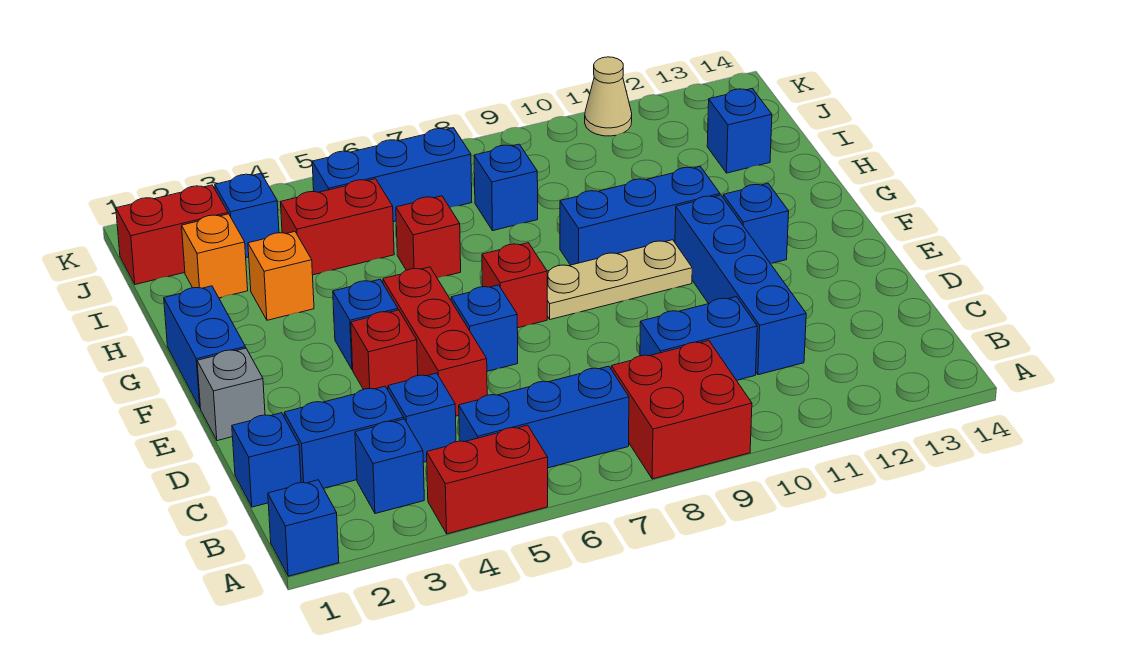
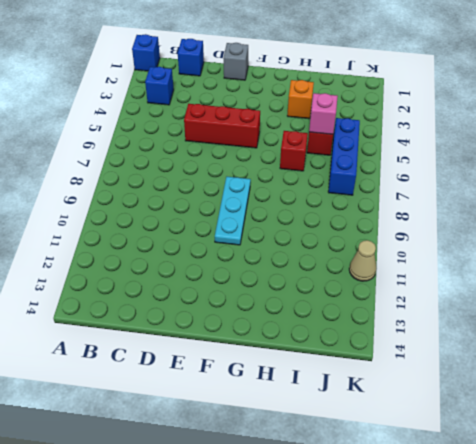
cyan 1x3 plate [215,177,251,245] -> tan 1x3 plate [547,240,692,319]
pink 1x1 brick [309,93,338,134] -> none
none -> red 1x2 brick [427,425,548,534]
none -> red 2x2 brick [611,340,752,479]
none -> blue 1x3 brick [459,366,629,468]
none -> blue 1x2 brick [284,386,404,488]

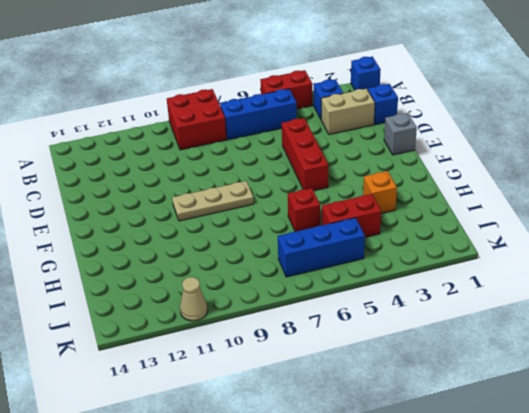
tan 1x2 brick [321,89,375,135] -> blue 1x2 brick [284,386,404,488]
none -> blue 1x1 brick [388,373,456,462]
none -> blue 1x2 brick [640,297,757,380]
none -> blue 1x4 brick [675,195,806,375]
none -> red 1x1 brick [351,310,418,390]

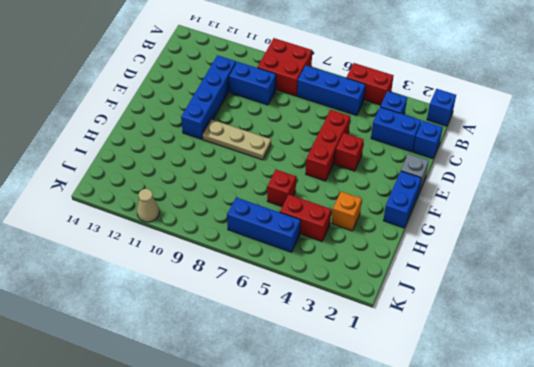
none -> blue 1x1 brick [388,373,456,462]
none -> blue 1x1 brick [451,285,518,371]
none -> blue 1x1 brick [333,279,398,370]
none -> red 1x1 brick [482,243,547,328]

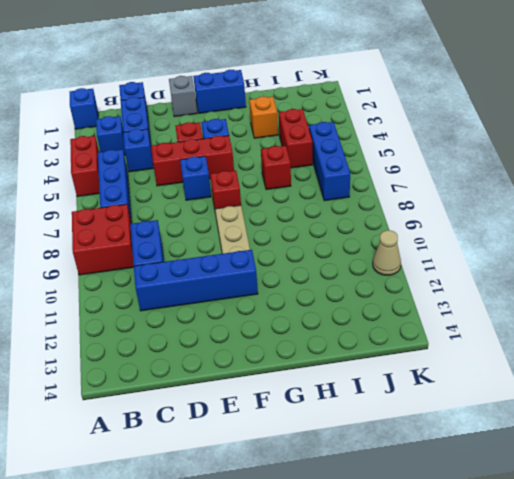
none -> blue 1x1 brick [723,183,789,264]
none -> blue 1x3 brick [560,167,720,265]
none -> orange 1x1 brick [182,214,248,298]
none -> blue 1x1 brick [474,144,538,231]

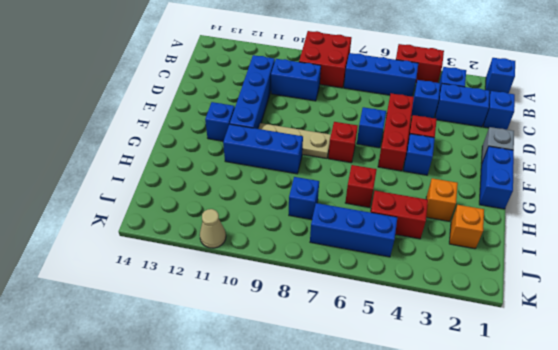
none -> blue 1x1 brick [707,88,772,173]
none -> red 1x2 brick [116,185,228,285]
none -> blue 1x1 brick [215,173,279,258]

